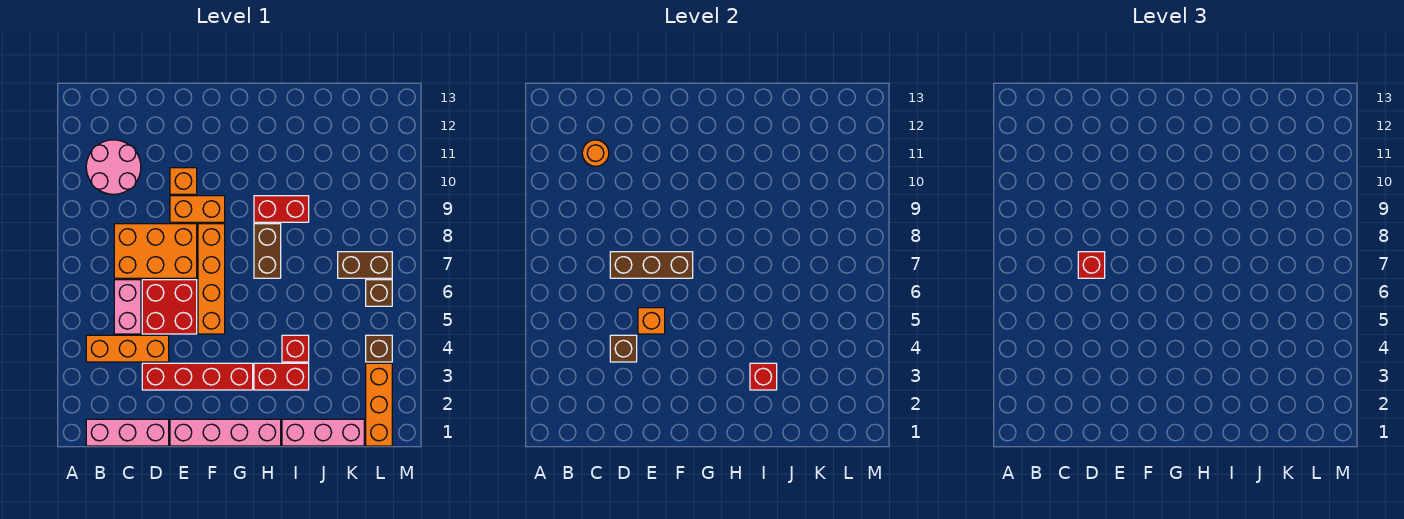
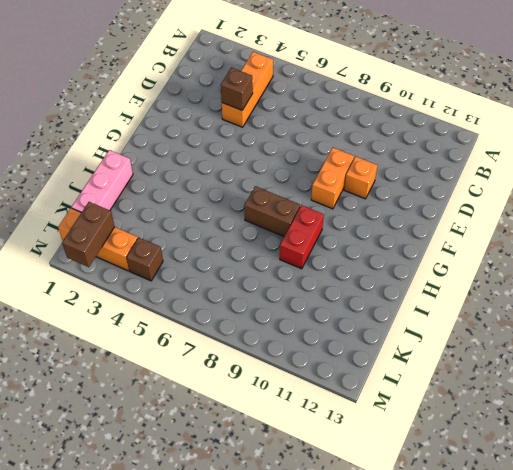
brown 1x2 brick [62,202,115,267] -> brown 1x2 brick moved to [338,252,392,278]
none -> pink 1x3 brick [86,419,169,446]
none -> pink 2x2 round brick [86,140,141,194]
none -> pink 1x2 brick [114,280,141,334]

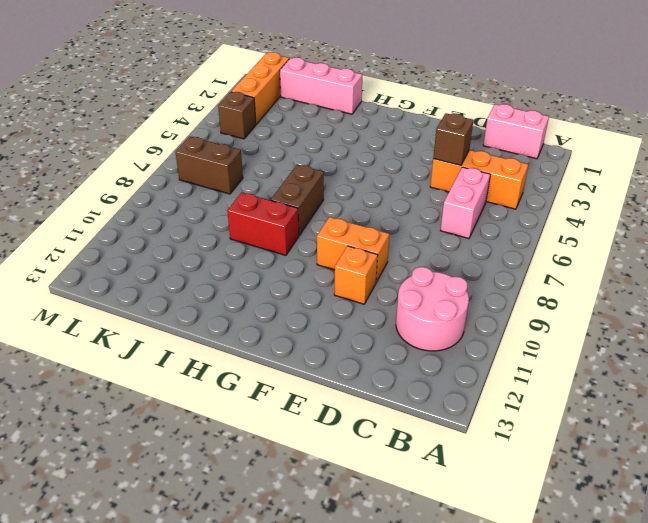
pink 1x2 brick [483,104,549,159] -> pink 1x3 brick [86,419,169,446]
none -> orange 2x3 brick [114,224,197,278]
none -> red 1x4 brick [142,363,253,390]
none -> red 2x2 brick [142,280,197,334]

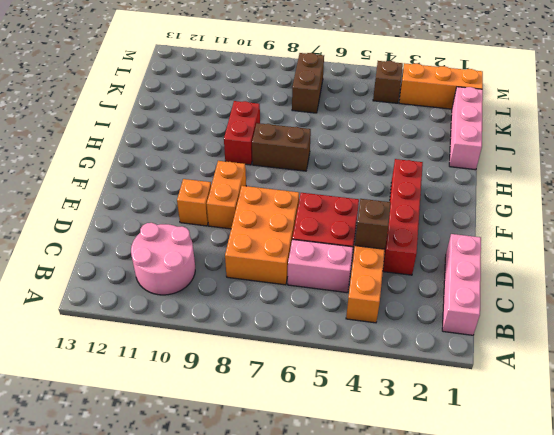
none -> pink 1x4 brick [170,419,281,446]
none -> orange 1x4 brick [198,224,225,334]
none -> red 1x2 brick [254,363,309,390]

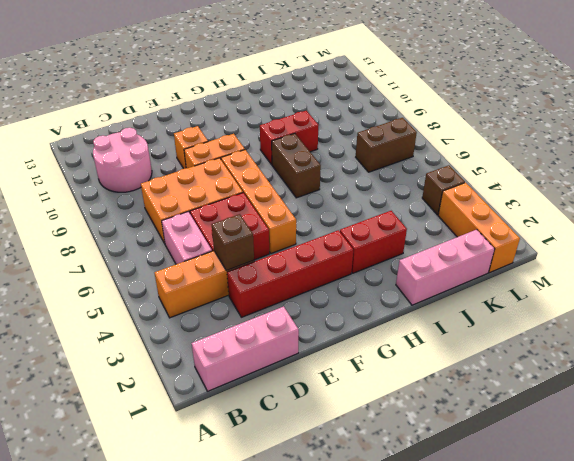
none -> pink 1x4 brick [170,419,281,446]
none -> red 1x1 brick [282,335,309,362]
none -> brown 1x1 brick [366,280,392,306]

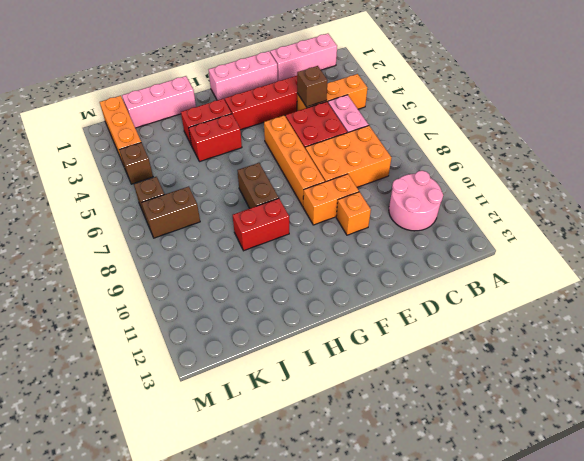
pink 1x3 brick [209,51,278,100] -> pink 1x4 brick [170,419,281,446]
red 1x2 brick [189,114,242,162] -> red 1x1 brick [282,335,309,362]
none -> orange 1x1 round brick [582,140,609,166]
none -> brown 1x3 brick [610,252,693,278]
none -> orange 1x1 brick [638,308,665,334]

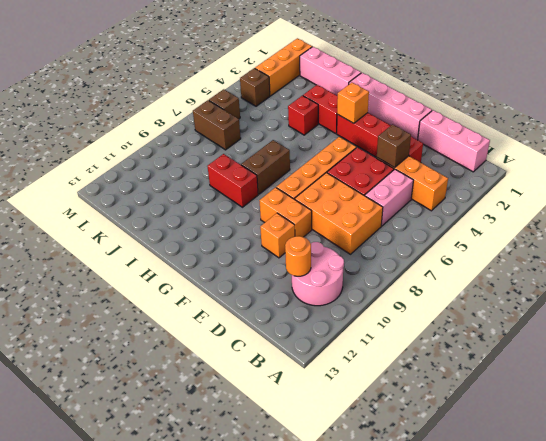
orange 1x1 brick [337,83,369,123] -> orange 1x1 brick moved to [638,308,665,334]
none -> brown 1x3 brick [610,252,693,278]
none -> red 1x1 brick [750,363,777,390]
none -> red 1x1 brick [1078,252,1105,278]

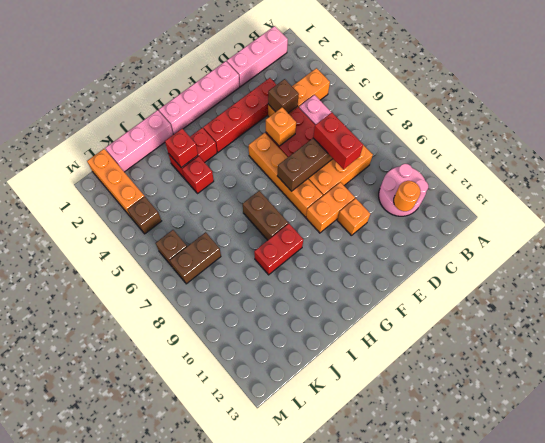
red 1x2 brick [313,113,363,169] -> red 1x1 brick [1078,252,1105,278]

